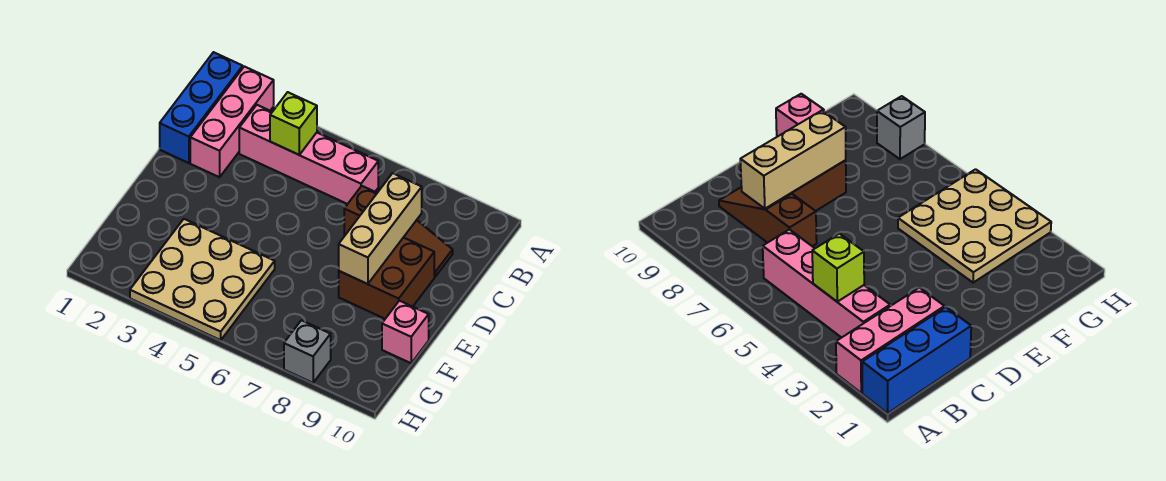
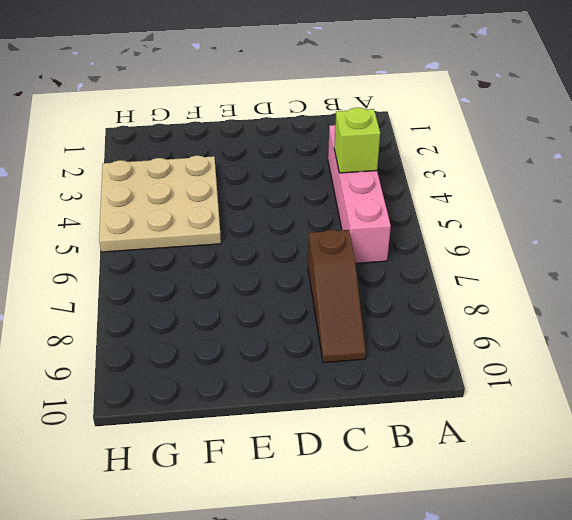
none -> blue 1x3 brick [160,52,243,163]
none -> pink 1x3 brick [190,66,274,177]

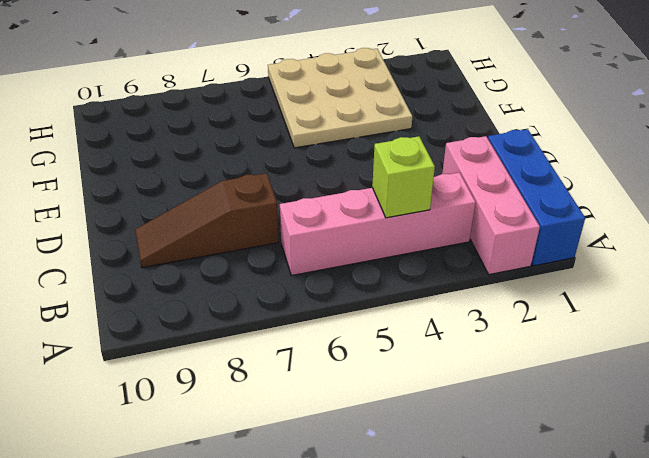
none -> brown 2x2 brick [339,237,434,319]
none -> pink 1x1 brick [382,301,429,363]

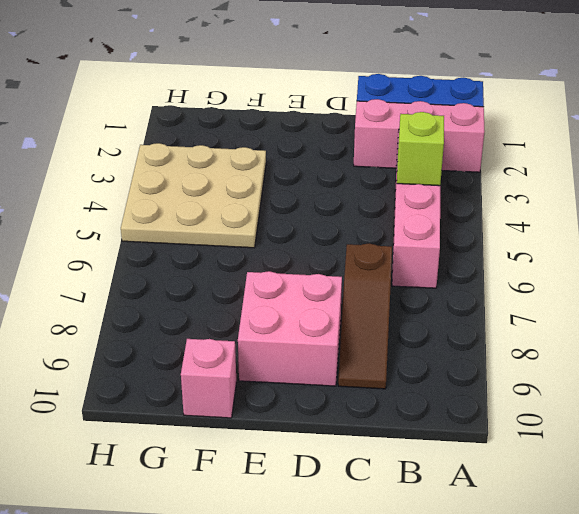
pink 2x2 brick [238,271,342,386] -> brown 2x2 brick [339,237,434,319]
none -> grey 1x1 brick [284,320,331,383]
none -> tan 1x3 brick [339,173,422,284]

